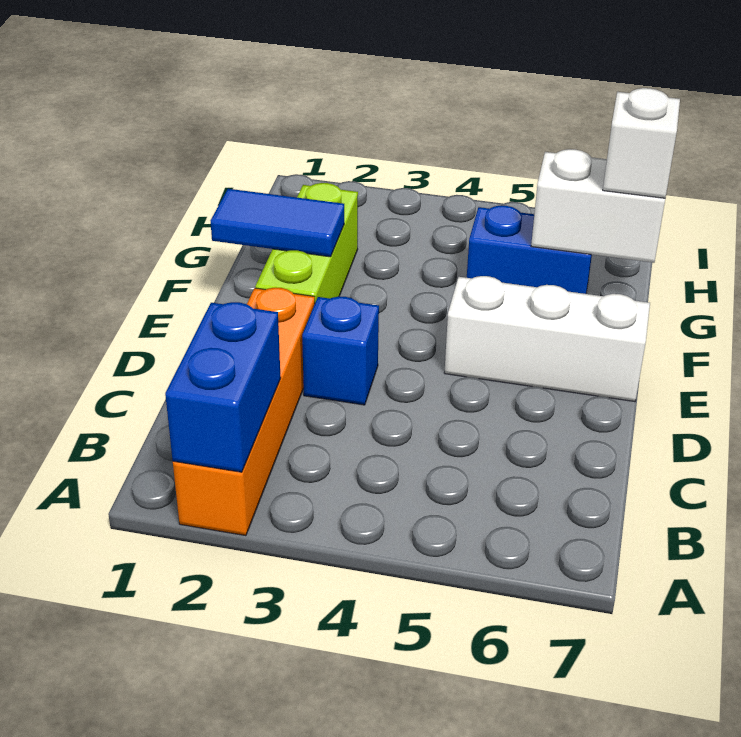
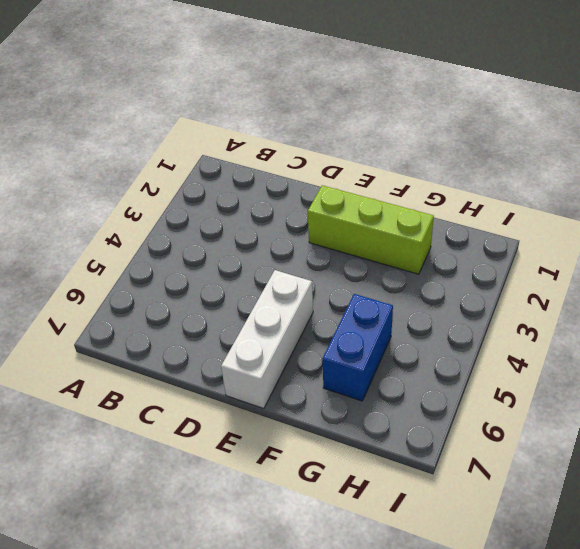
none -> orange 1x4 brick [173,288,315,536]
none -> blue 1x1 brick [302,297,379,405]

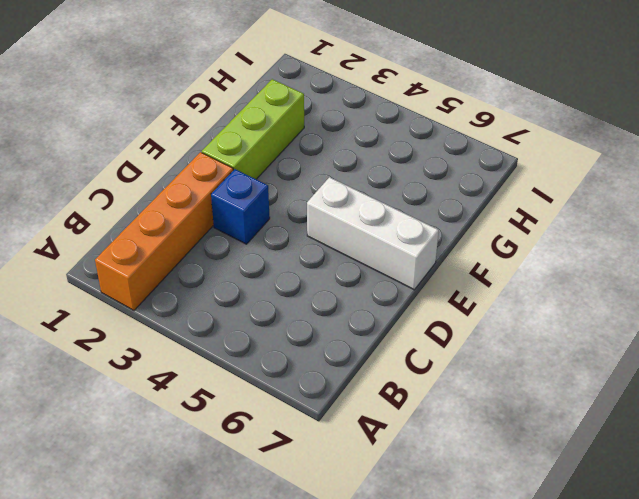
none -> blue 1x2 brick [467,206,592,294]
none -> blue 1x2 brick [165,302,281,472]

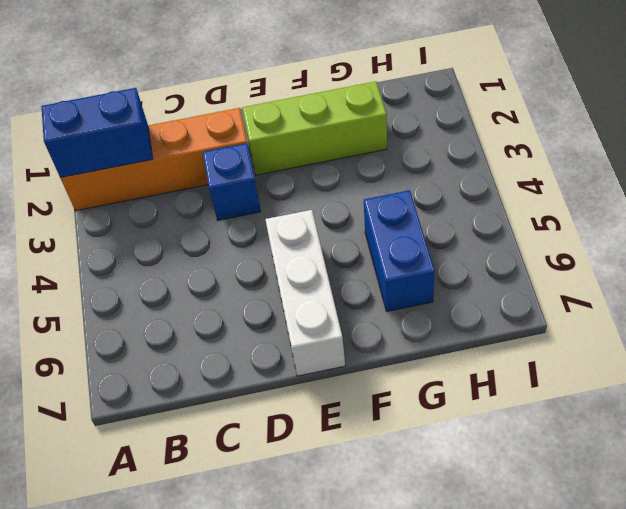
none -> blue 1x2 tile [211,189,344,257]
none -> white 1x2 brick [531,149,665,263]

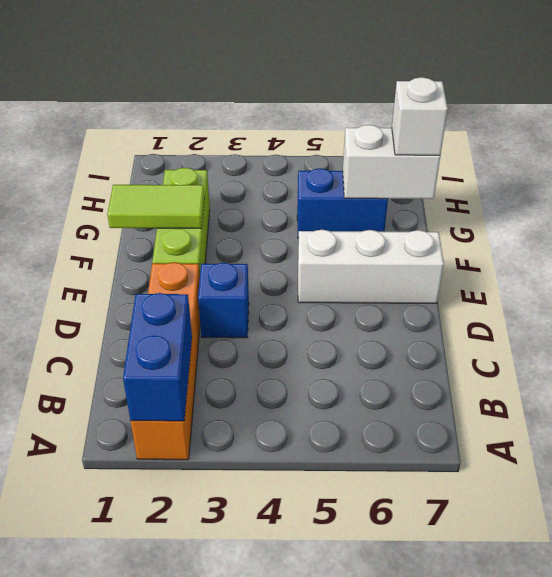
lime 1x2 tile [107,185,205,228] -> blue 1x2 tile [211,189,344,257]

